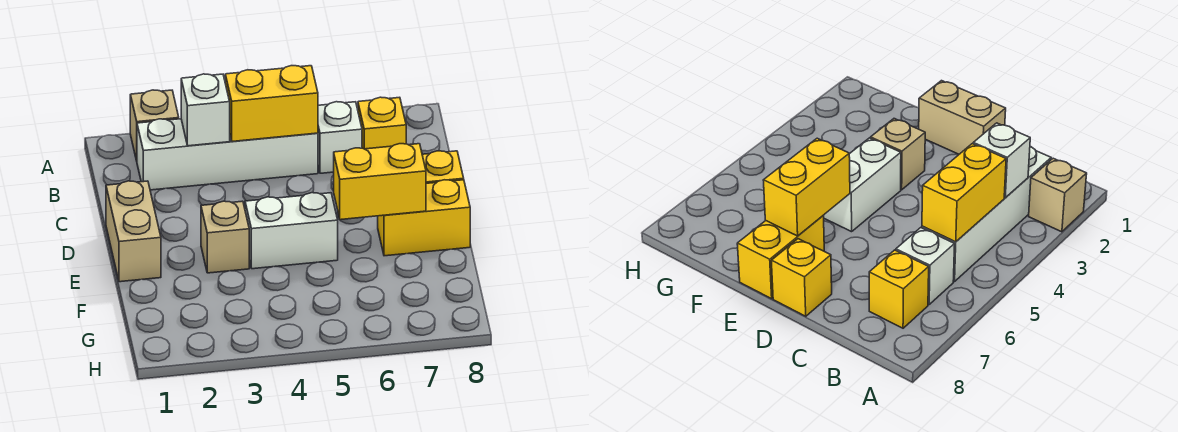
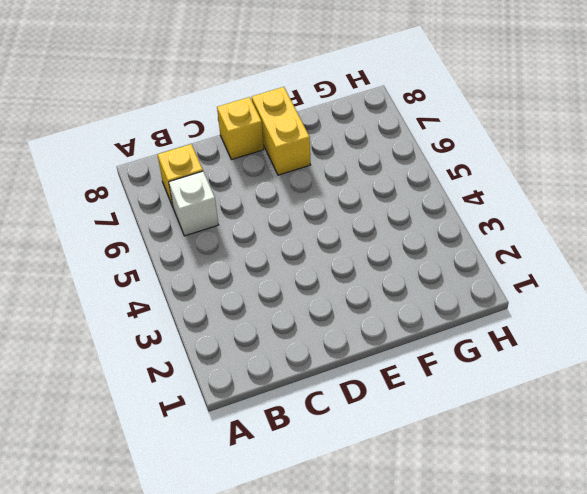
none -> tan 1x1 brick [130,90,179,161]
none -> white 1x4 brick [137,119,318,190]
none -> tan 1x2 brick [106,181,161,282]

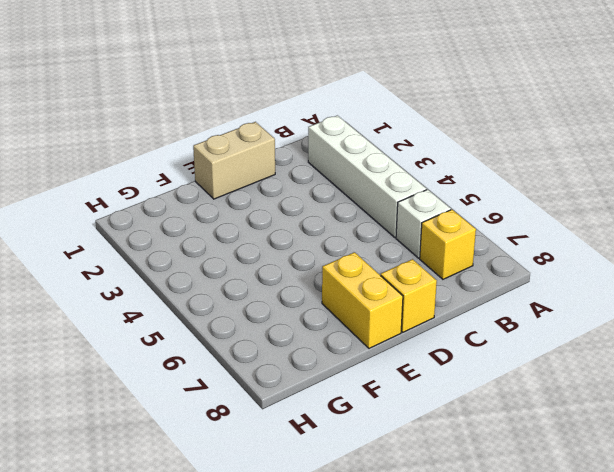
none -> tan 1x1 brick [130,90,179,161]
none -> tan 1x1 brick [201,201,249,273]
none -> white 1x2 brick [245,193,338,269]

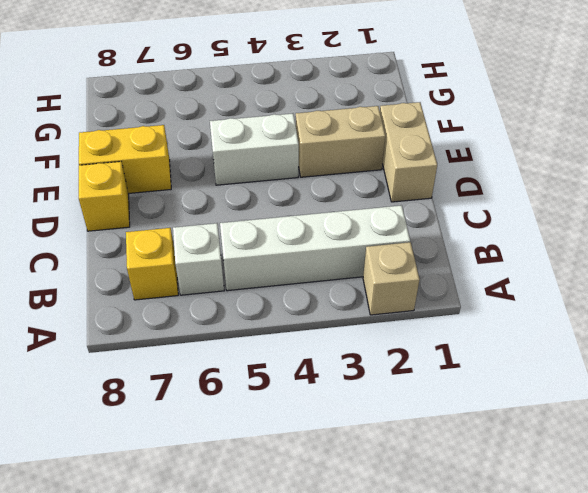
tan 1x2 brick [296,106,385,177] -> tan 1x1 brick [201,201,249,273]
none -> white 1x1 brick [181,74,230,146]
none -> yellow 1x2 brick [225,66,318,141]
none -> yellow 1x2 brick [334,144,426,220]

